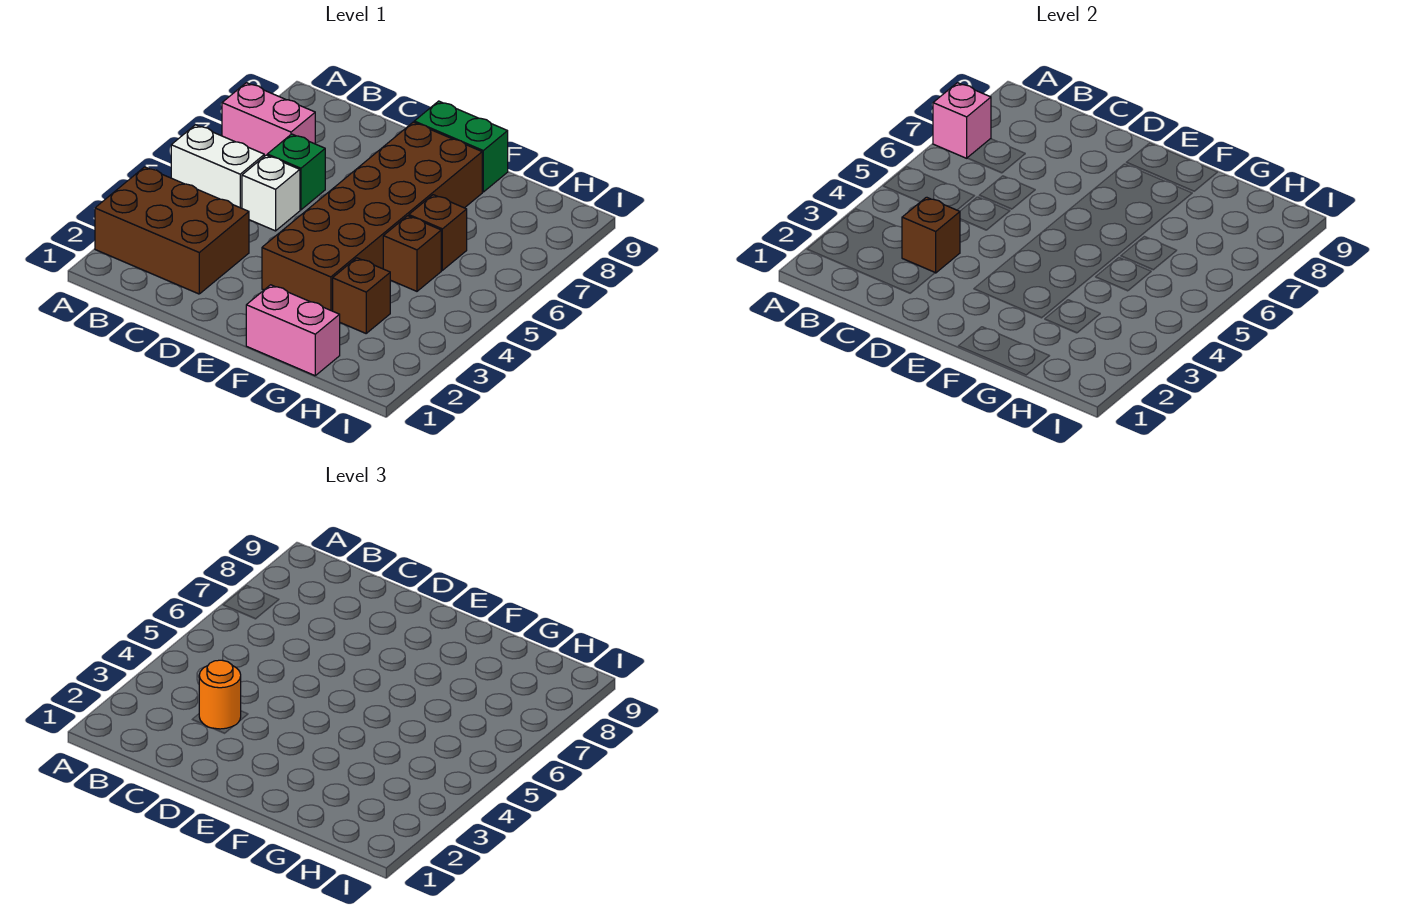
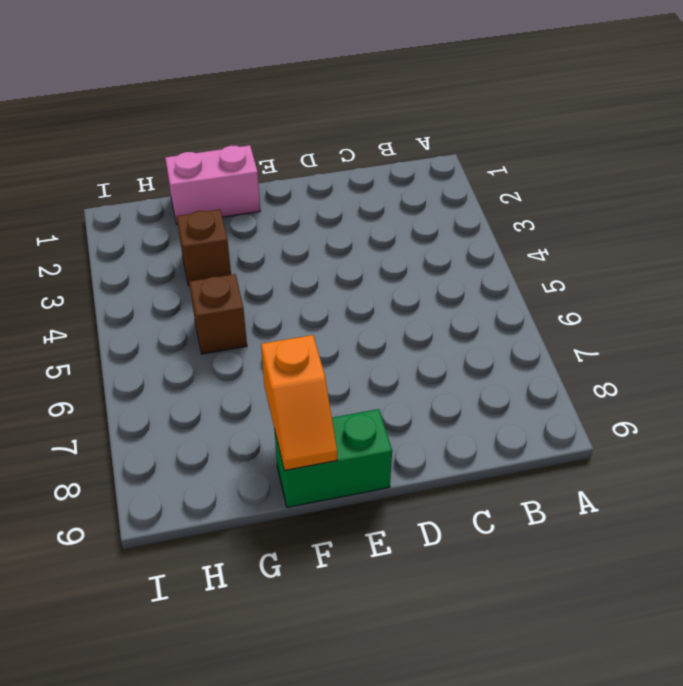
orange 1x2 slope [261,335,337,471] -> none
none -> brown 2x3 brick [95,167,249,294]
none -> white 1x2 brick [171,125,264,208]
none -> pink 1x2 brick [222,83,315,156]

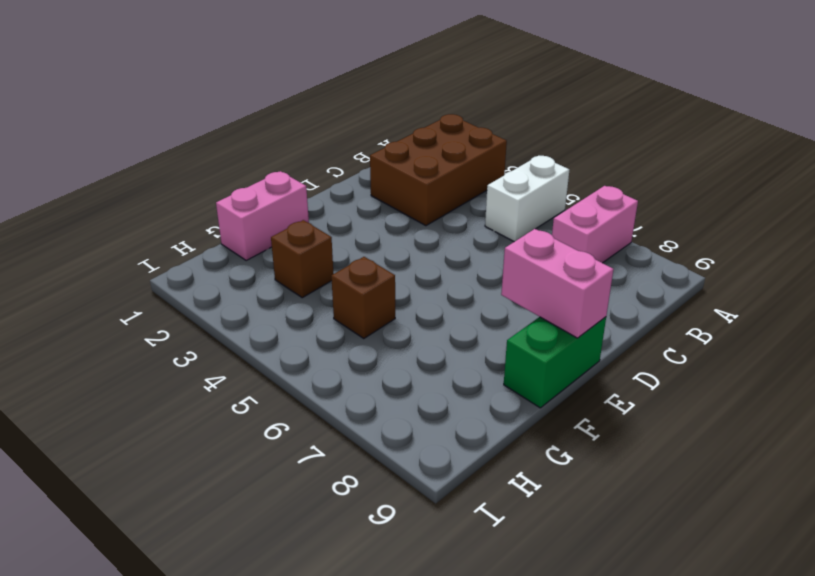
pink 1x2 brick [501,229,614,338] -> none
none -> white 1x1 brick [242,155,300,231]
none -> green 1x1 brick [267,134,325,210]
none -> brown 2x6 brick [262,122,482,311]

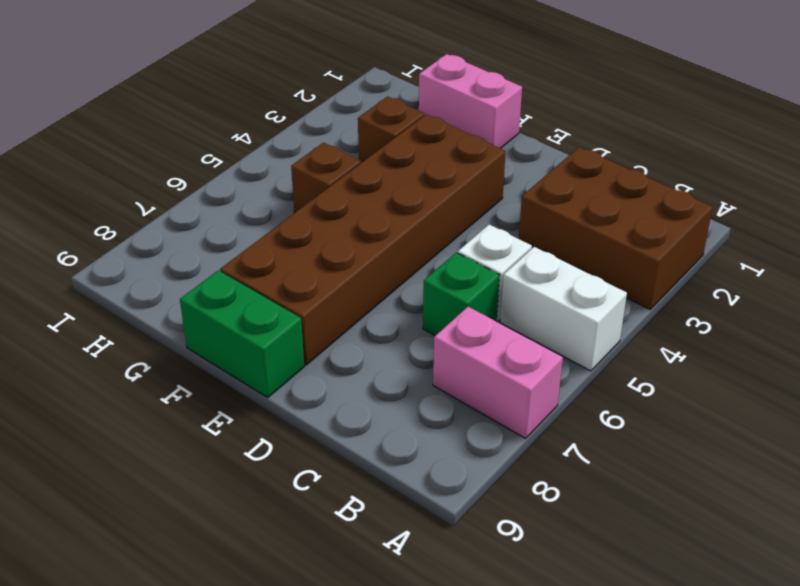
none -> brown 1x1 brick [409,195,467,270]
none -> pink 1x1 brick [933,83,991,158]
none -> brown 1x1 brick [902,197,960,273]

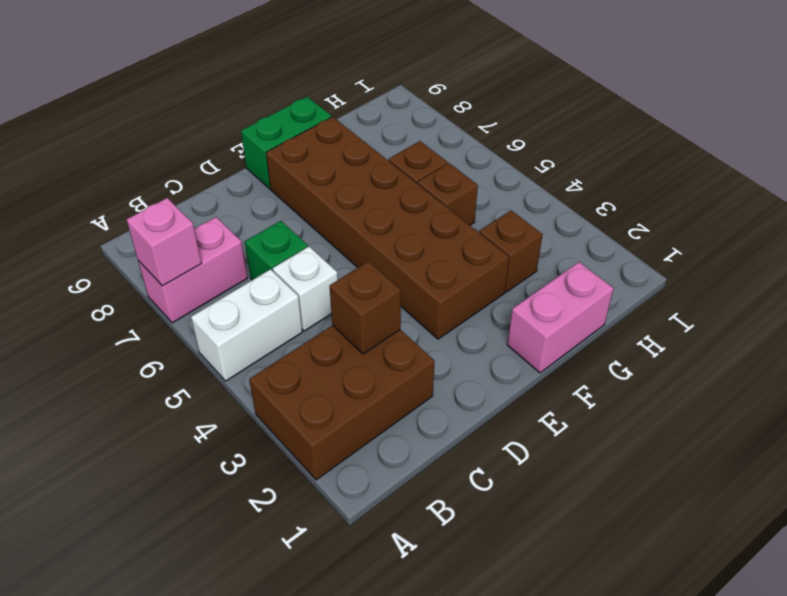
none -> orange 1x1 round brick [199,660,241,729]

